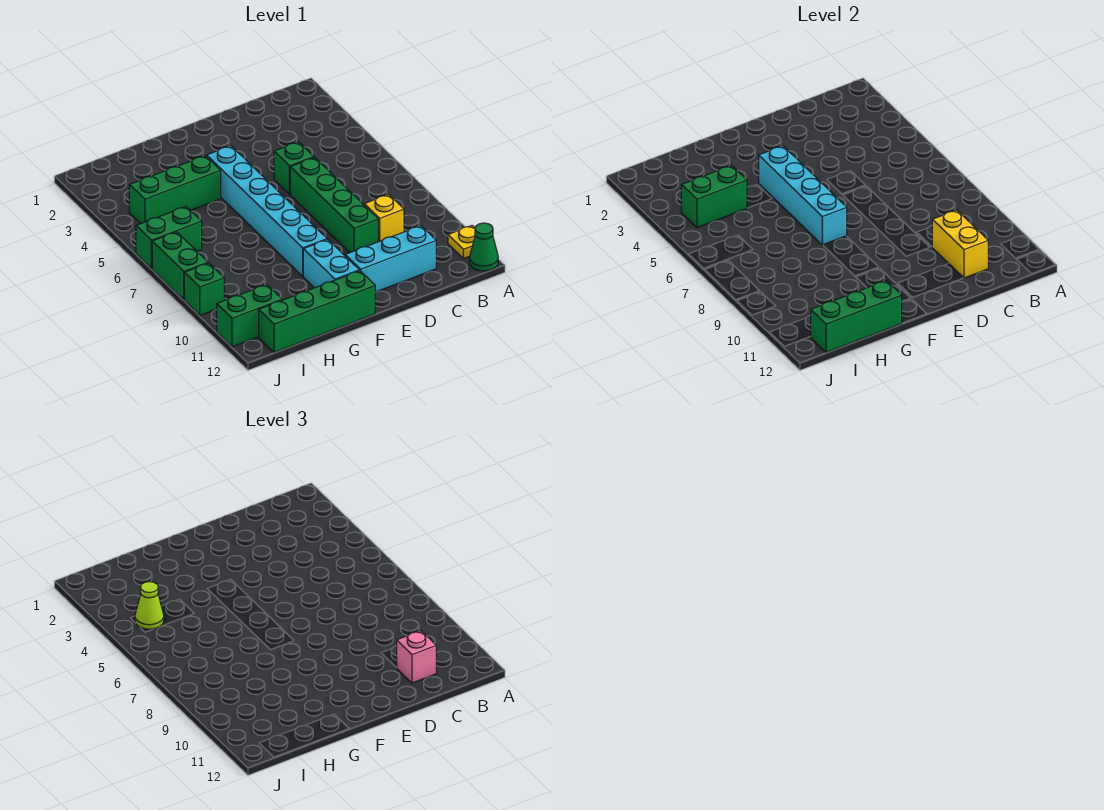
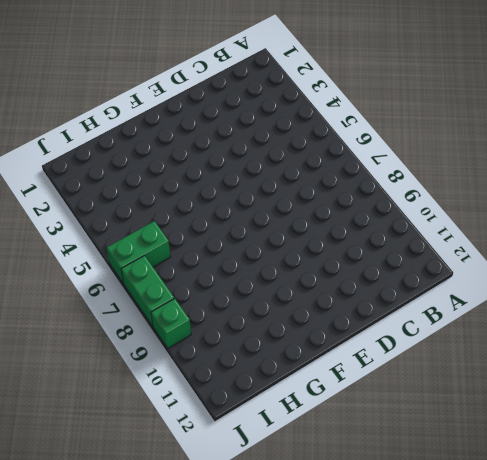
none -> yellow 1x1 plate [448,225,475,259]
none -> green 1x1 cone [470,223,498,271]
none -> yellow 1x1 brick [364,194,404,242]

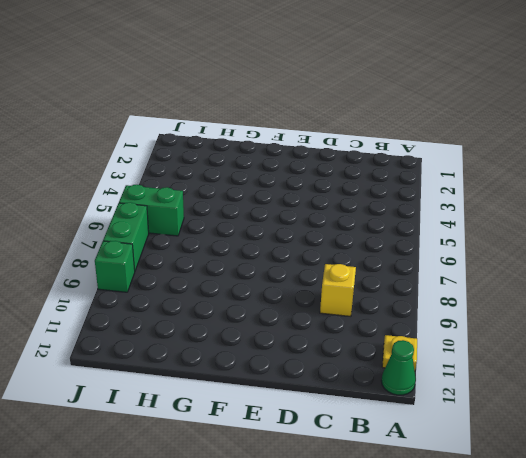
none -> cyan 1x3 brick [345,226,436,292]
none -> green 1x1 brick [274,142,314,194]
none -> green 1x4 brick [290,157,378,253]

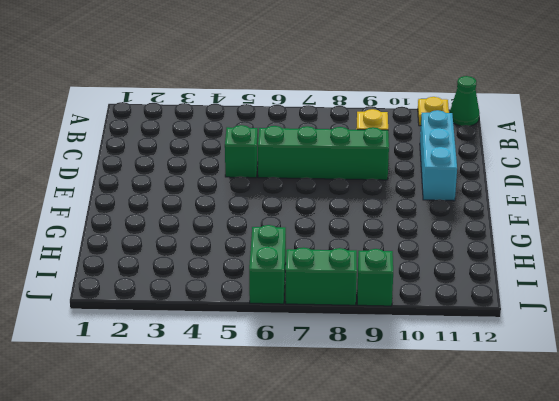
none -> cyan 1x6 brick [207,146,327,276]
none -> cyan 1x2 brick [303,239,359,288]
none -> green 1x4 brick [259,271,375,353]

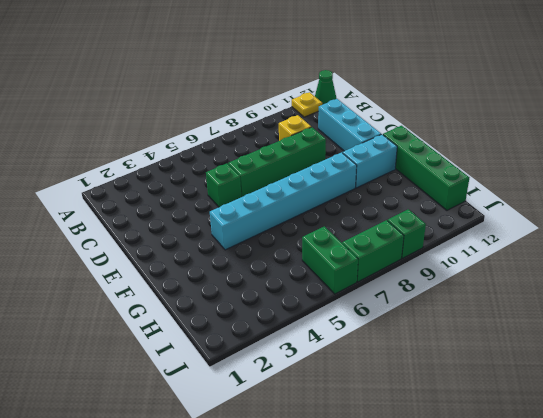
none -> green 1x3 brick [129,156,221,224]
none -> green 1x2 brick [216,285,282,347]
none -> yellow 1x2 brick [932,210,988,278]

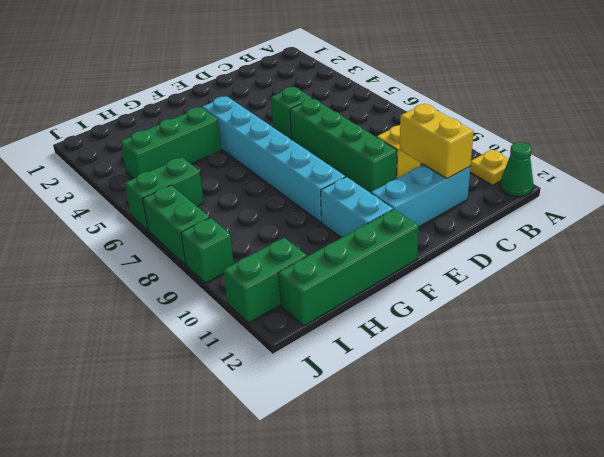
none -> cyan 1x4 brick [759,146,847,245]
none -> green 1x3 brick [810,280,902,353]
none -> green 1x2 brick [681,165,747,228]

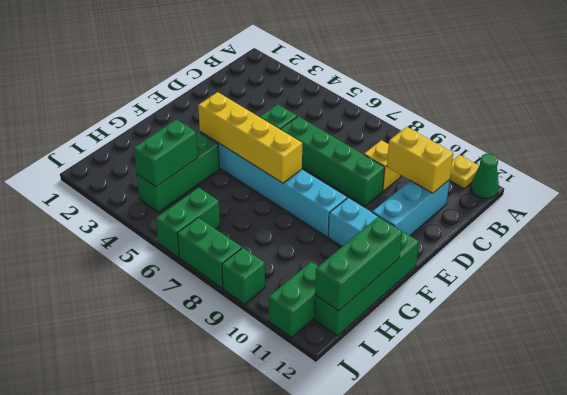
yellow 1x4 brick [198,92,302,183] -> cyan 1x4 brick [759,146,847,245]
none -> pink 1x1 brick [397,631,436,683]
none -> lime 1x1 cone [135,582,164,629]

